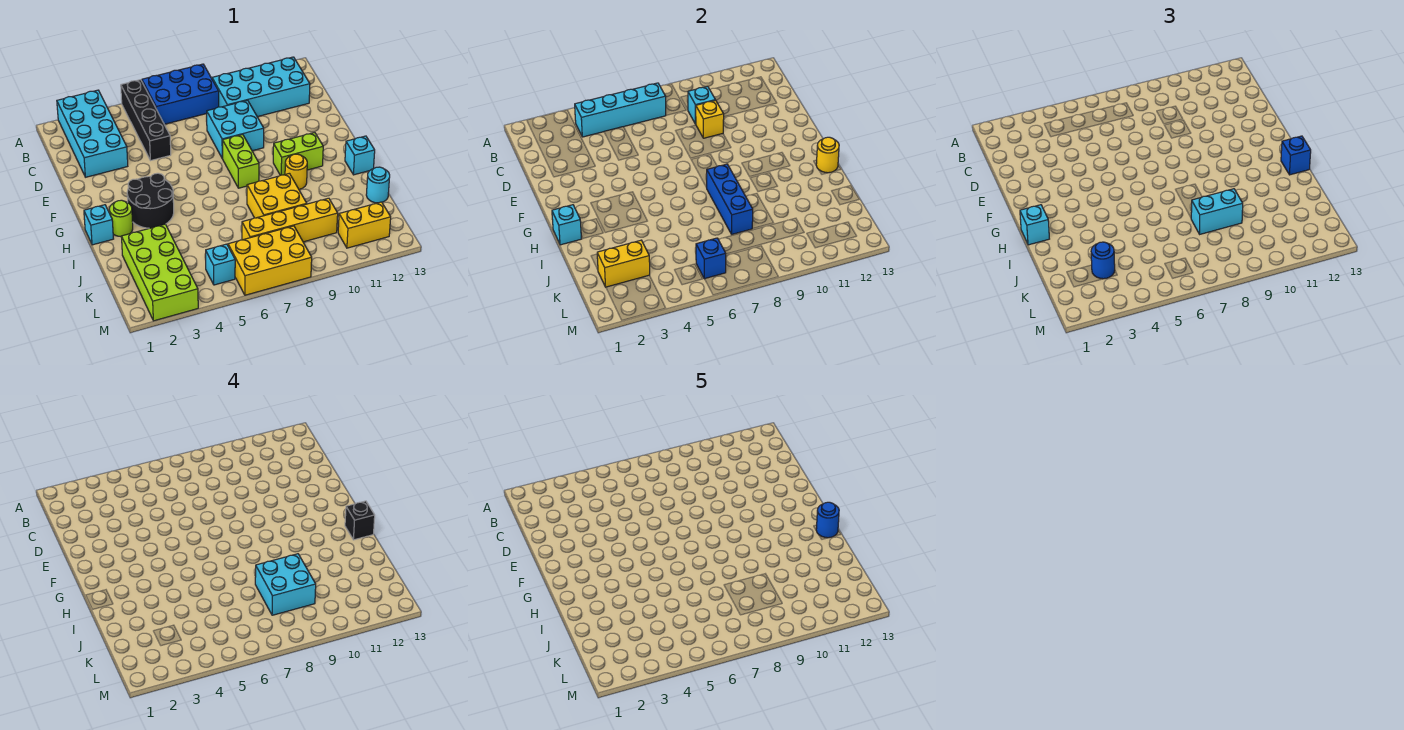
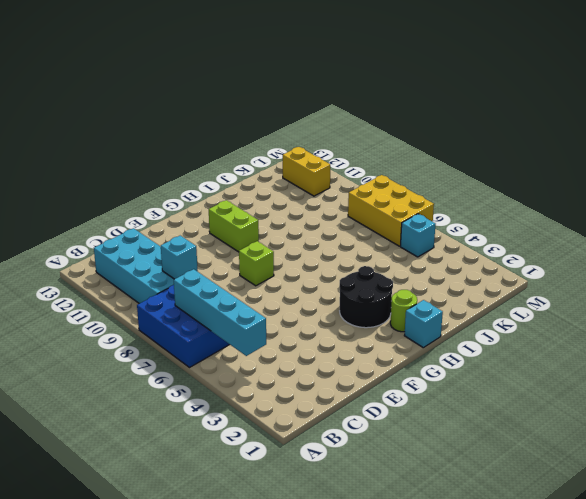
lime 1x1 brick [239,241,274,286] -> lime 1x2 brick [222,134,259,188]
none -> cyan 2x4 brick [57,90,128,177]
none -> black 1x4 brick [121,80,171,161]
none -> cyan 2x2 brick [206,100,264,158]
none -> yellow 1x1 round brick [285,154,307,189]

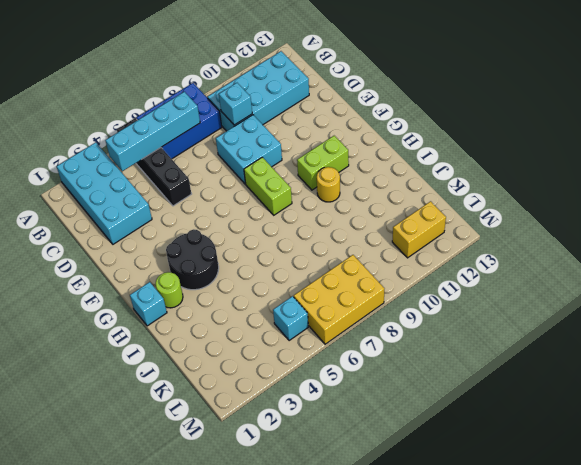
none -> cyan 1x1 brick [345,136,375,175]
none -> yellow 2x2 brick [247,173,307,218]
none -> lime 2x4 brick [121,224,198,321]
none -> cyan 1x1 round brick [366,167,390,203]

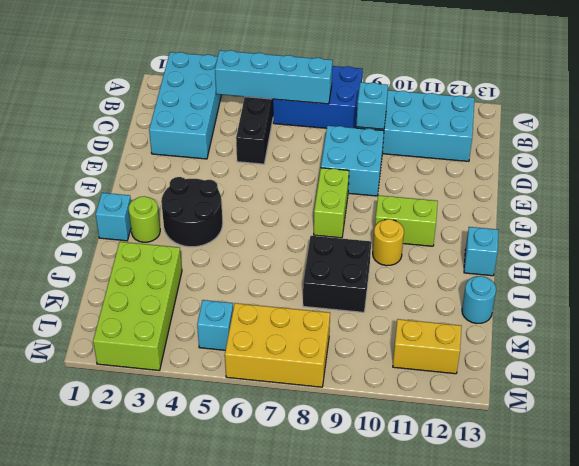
black 2x2 brick [303,236,371,312] -> yellow 2x2 brick [247,173,307,218]
none -> yellow 1x4 brick [242,198,338,242]
none -> yellow 1x1 brick [696,100,724,138]
none -> cyan 1x1 brick [552,205,581,245]
none -> blue 1x3 brick [706,164,753,234]

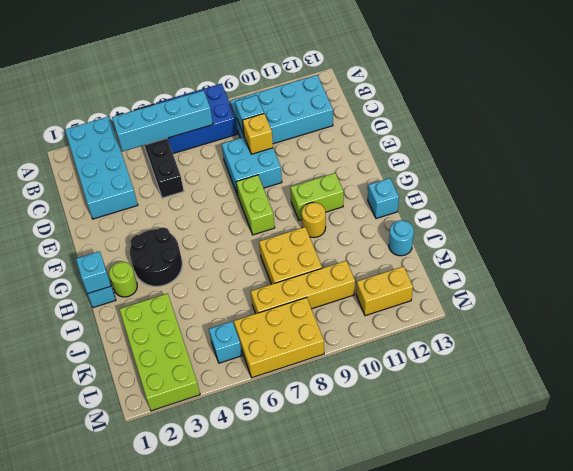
none -> blue 1x3 brick [706,164,753,234]
none -> yellow 1x1 round brick [816,137,839,173]
none -> yellow 1x2 brick [597,240,650,287]
none -> blue 1x1 brick [696,238,726,279]

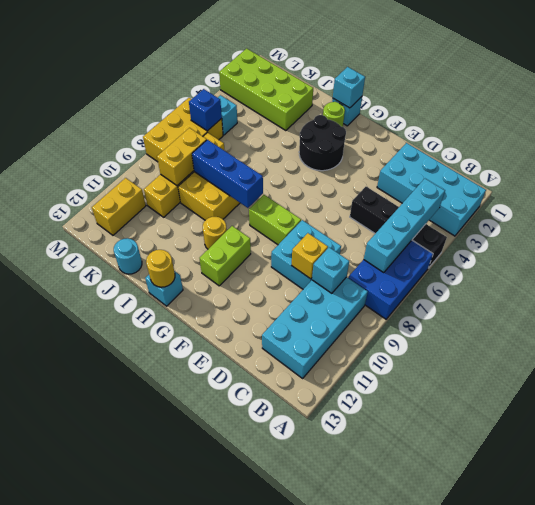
yellow 1x2 brick [157,128,207,185] -> yellow 1x2 brick moved to [597,240,650,287]
none -> cyan 1x1 brick [1020,205,1049,245]
none -> blue 1x1 brick [1281,136,1311,175]
none -> cyan 1x2 brick [1191,189,1243,234]
none -> blue 1x1 round brick [1091,242,1115,279]

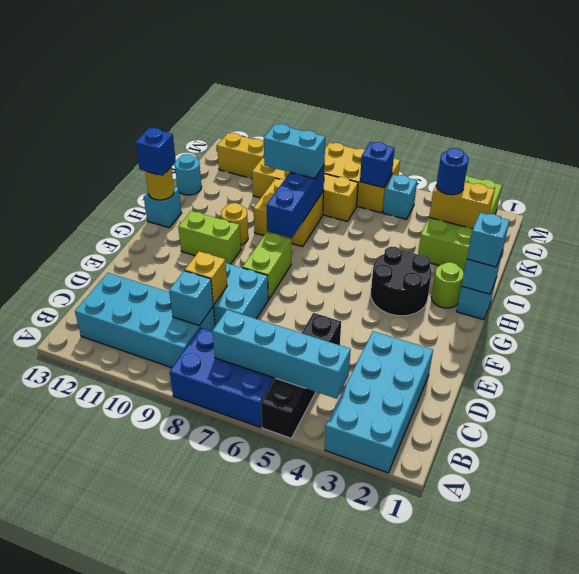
none -> black 1x1 brick [345,501,375,540]
none -> cyan 2x2 brick [255,554,316,615]
none -> blue 1x1 round brick [816,502,839,538]

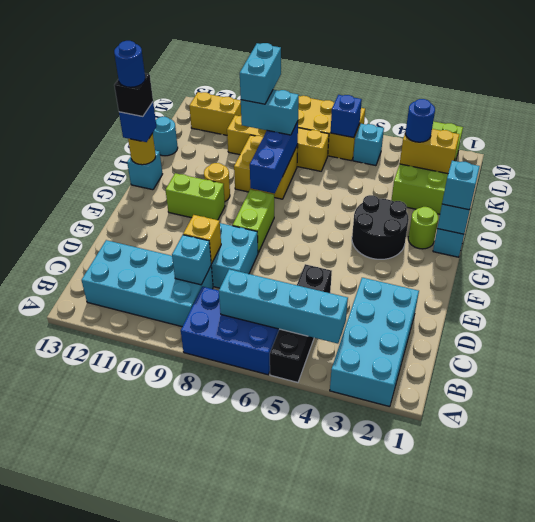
cyan 1x2 brick [240,43,281,104] -> cyan 2x2 brick [255,554,316,615]

